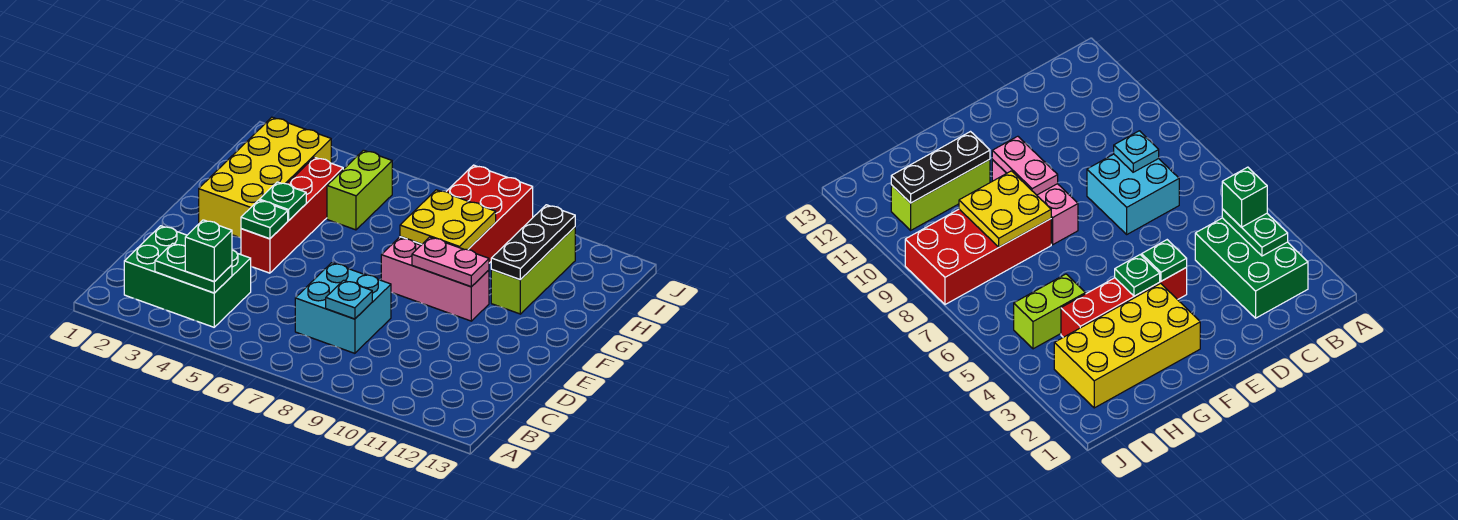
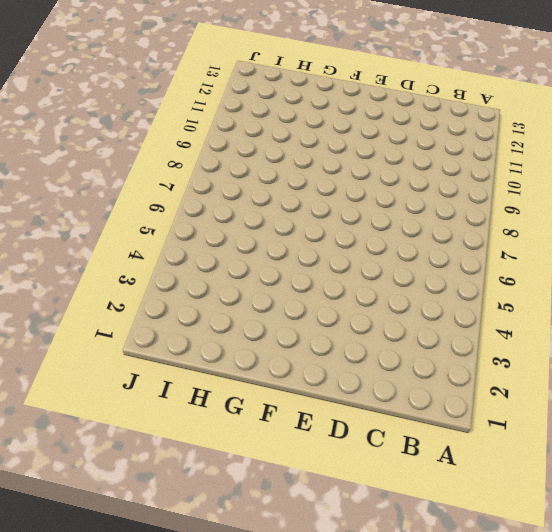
none -> green 2x3 brick [124,226,251,327]
none -> cyan 2x2 brick [295,263,391,353]
none -> red 1x4 brick [241,157,343,273]

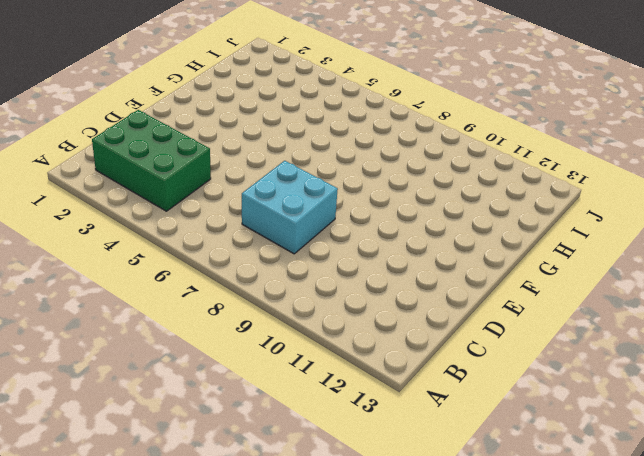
none -> red 1x4 brick [241,157,343,273]
none -> yellow 2x4 brick [199,117,331,238]
none -> pink 1x3 brick [381,238,489,321]

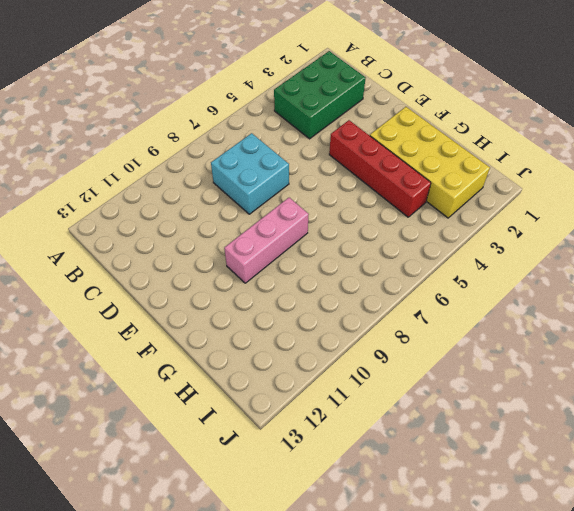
none -> red 2x4 brick [400,165,533,263]
none -> lime 1x3 brick [491,227,575,314]
none -> lime 1x2 brick [327,150,392,230]

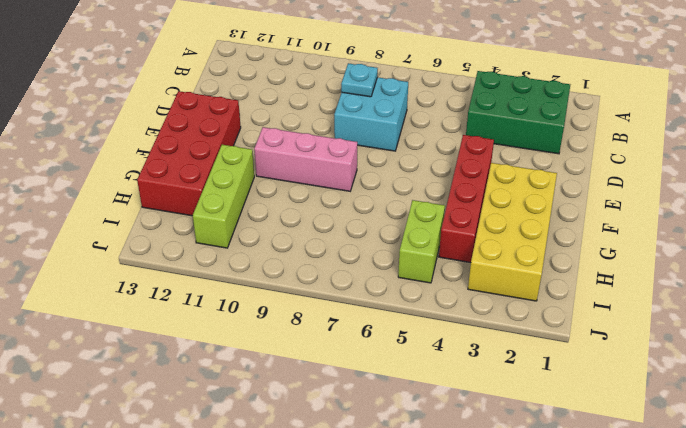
red 2x4 brick [137,91,241,216] -> red 2x4 brick moved to [400,165,533,263]
none -> green 1x2 plate [155,243,232,293]
none -> green 1x1 plate [241,200,288,239]
none -> green 1x1 plate [260,182,306,221]

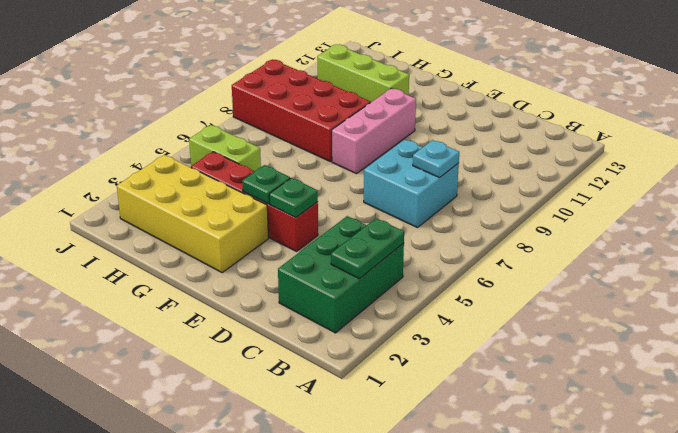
none -> pink 1x2 plate [412,237,489,287]
none -> yellow 2x2 plate [400,190,496,250]
none -> black 1x3 plate [491,205,575,280]

